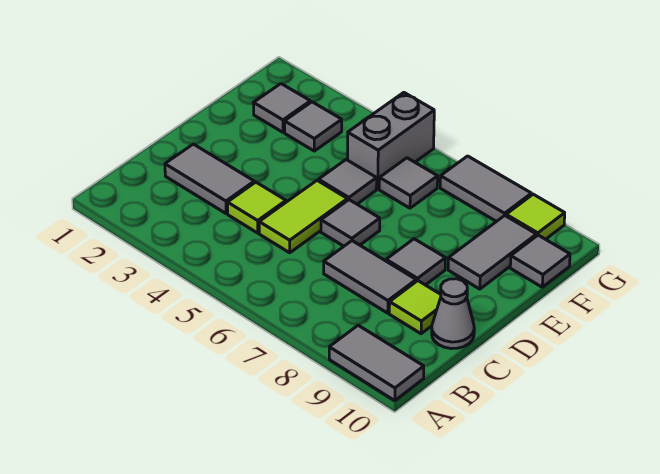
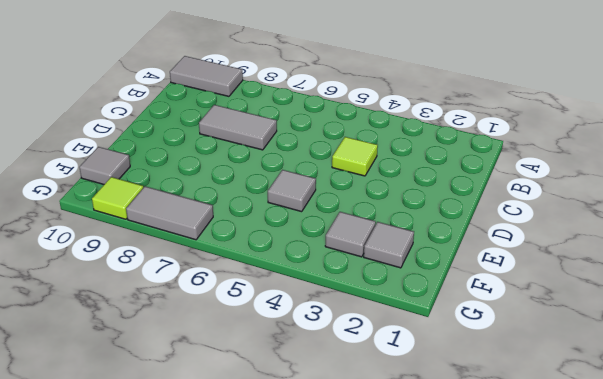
none -> grey 1x2 tile [165,144,254,213]
none -> lime 1x2 tile [259,181,347,253]
none -> lime 1x1 tile [389,281,441,334]

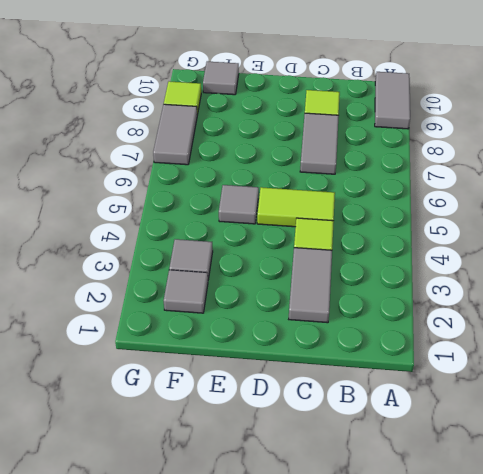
none -> grey 1x1 cone [432,279,474,349]
none -> grey 1x1 tile [321,200,380,246]
none -> grey 1x1 tile [386,239,446,285]

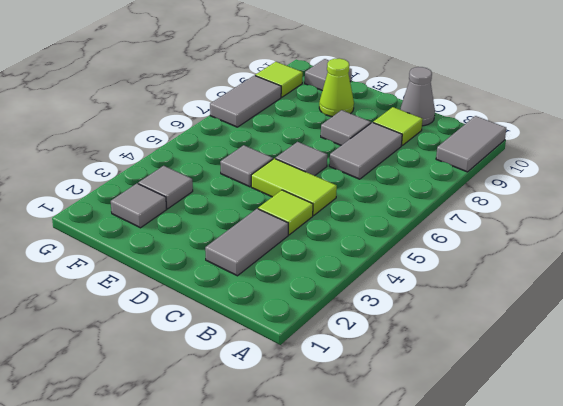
lime 1x1 cone [319,58,354,117] -> grey 1x2 tile [448,215,536,289]
none -> grey 1x2 brick [348,93,434,189]
none -> grey 1x1 tile [379,158,438,208]

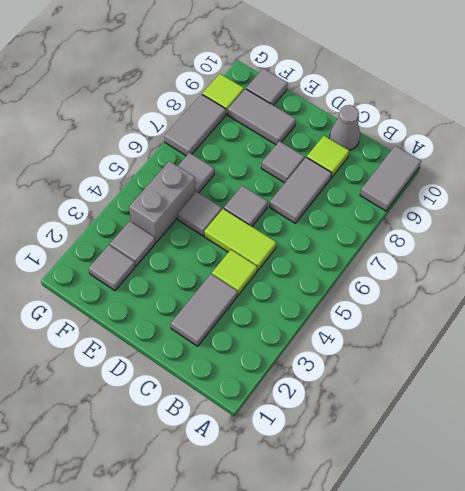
grey 1x2 brick [129,161,195,242] -> grey 1x2 brick turned to [348,93,434,189]

